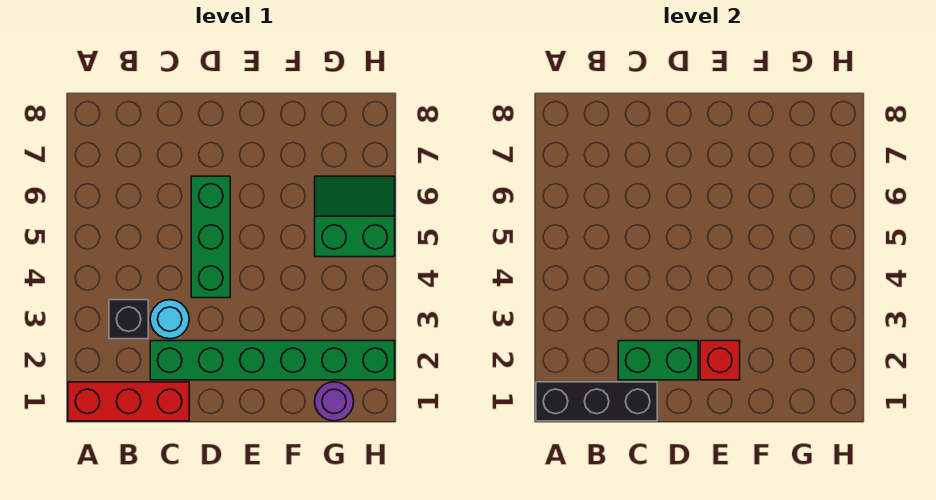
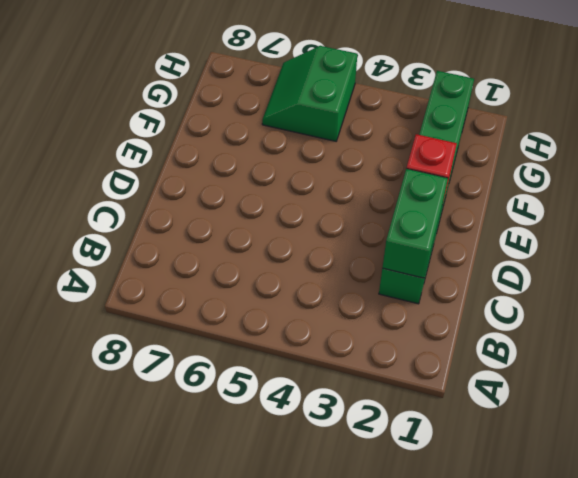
none -> red 1x3 brick [68,382,189,421]
none -> black 1x1 brick [109,300,148,339]

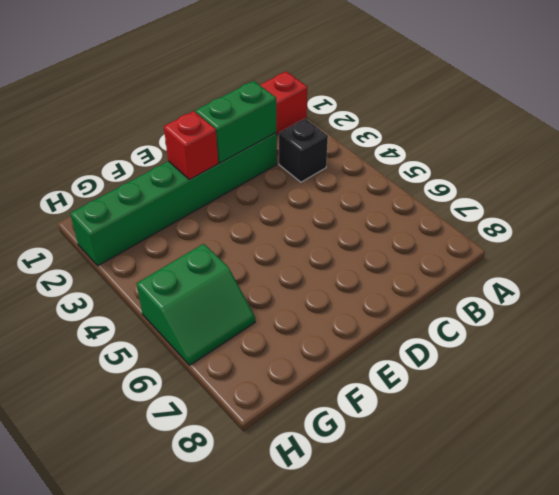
none -> cyan 1x1 round brick [150,300,189,339]
none -> green 1x3 brick [191,176,230,298]

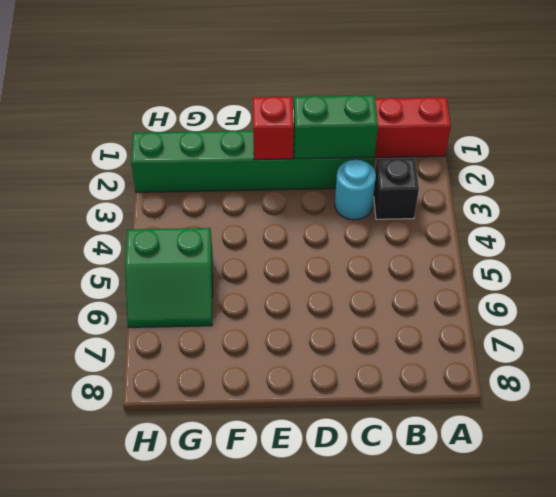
none -> green 1x3 brick [191,176,230,298]
none -> purple 1x1 round brick [315,382,354,421]

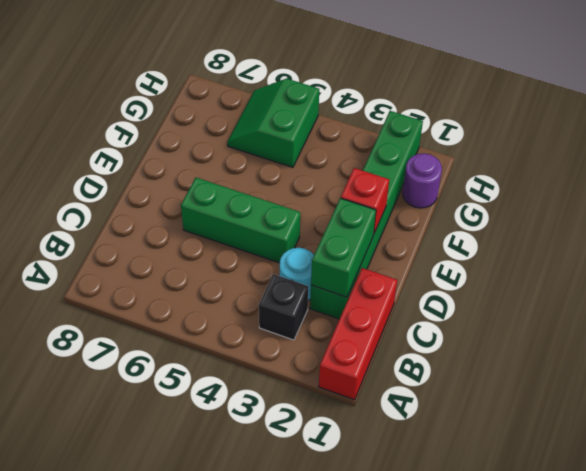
none -> black 1x3 brick [536,382,657,421]

